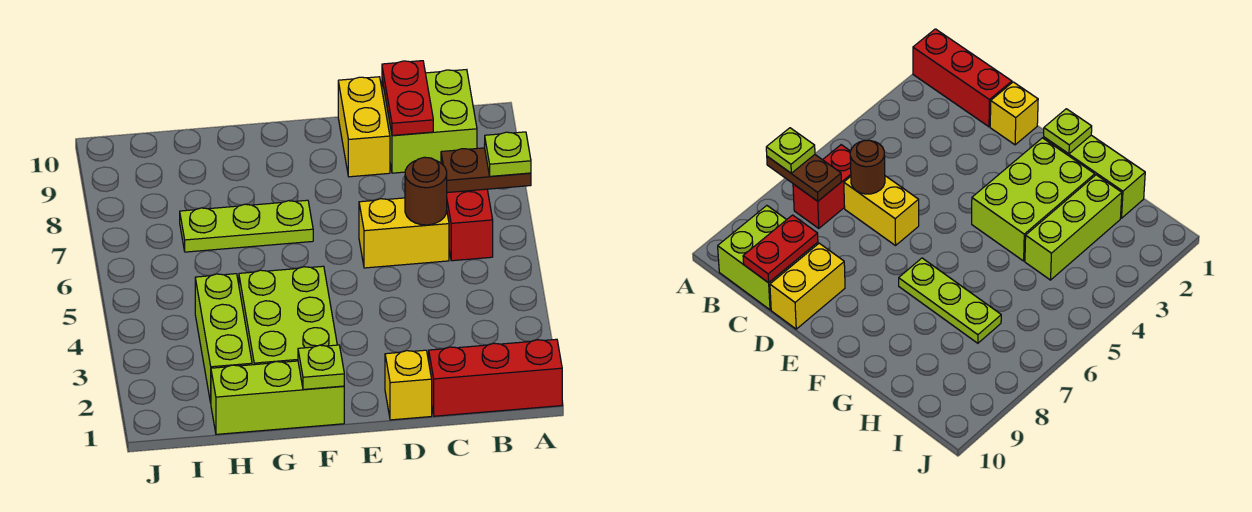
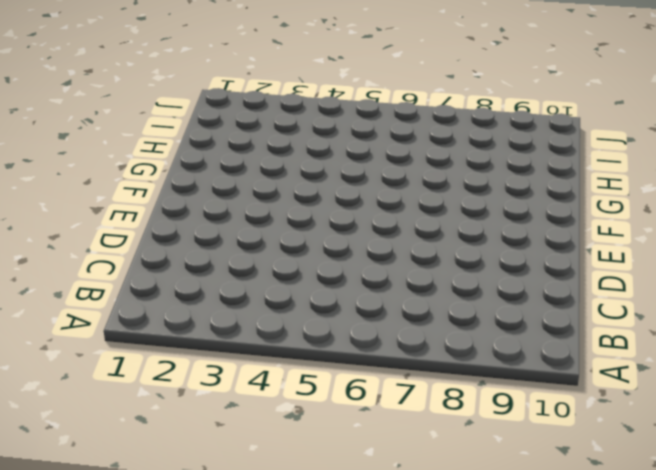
none -> red 1x3 brick [429,339,562,416]
none -> red 1x2 brick [447,189,493,261]
none -> lime 2x2 brick [382,70,477,173]

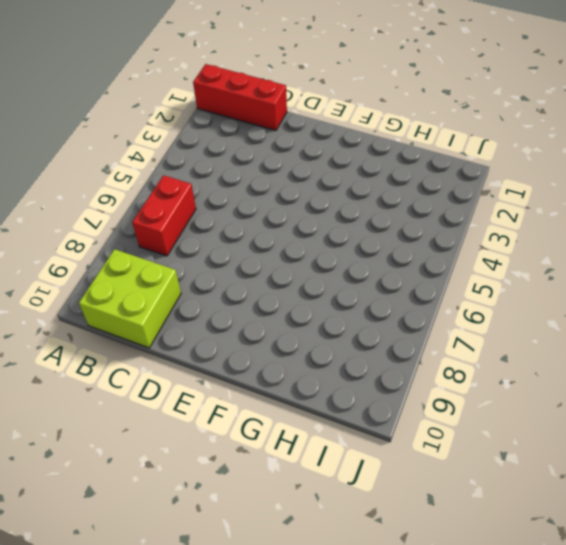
none -> yellow 1x2 brick [359,198,449,268]
none -> yellow 1x1 brick [385,350,432,420]
none -> yellow 1x2 brick [338,77,390,177]

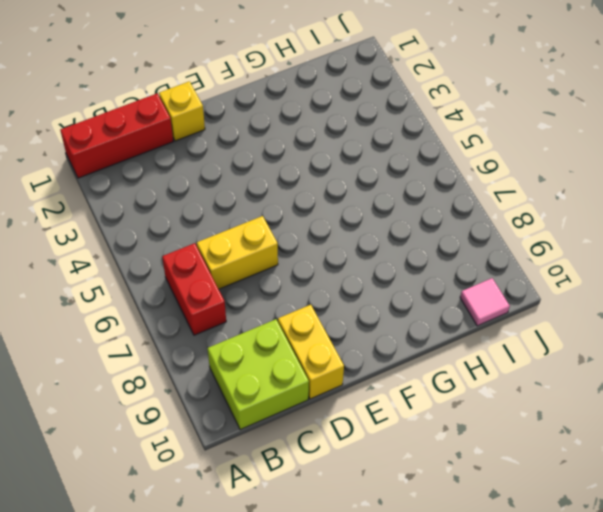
pink 1x1 tile [460,278,510,326] -> none
none -> lime 1x3 brick [211,361,344,434]
none -> lime 2x3 brick [239,266,337,365]
none -> lime 1x3 plate [180,200,313,252]

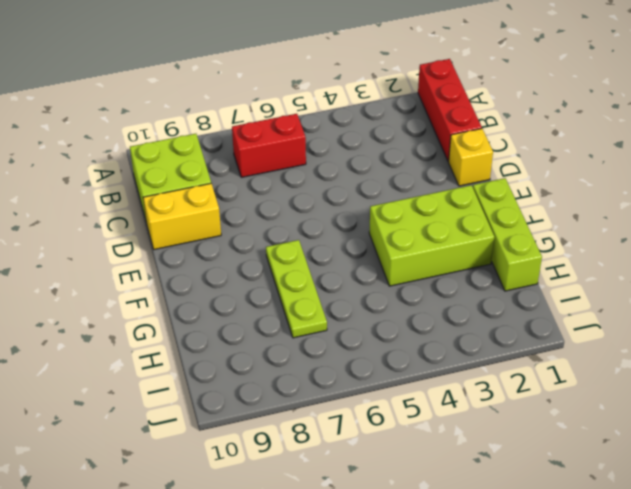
none -> yellow 1x2 brick [359,198,449,268]
none -> lime 1x3 brick [195,274,252,403]
none -> brown 1x2 plate [441,148,531,193]

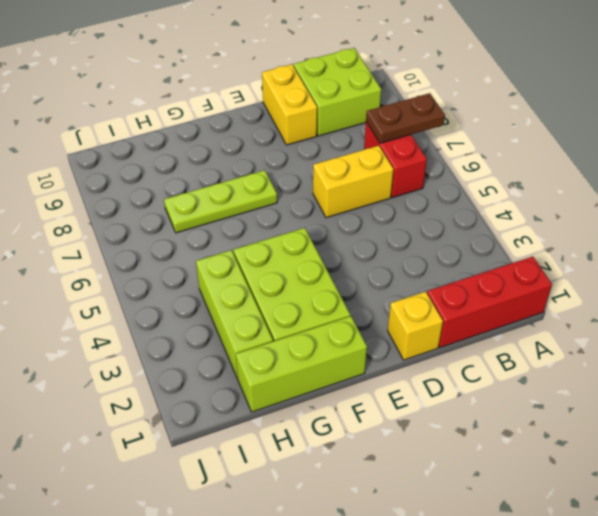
none -> brown 1x1 round brick [405,157,447,225]
none -> red 1x2 plate [382,61,433,135]
none -> lime 1x1 plate [298,345,344,389]

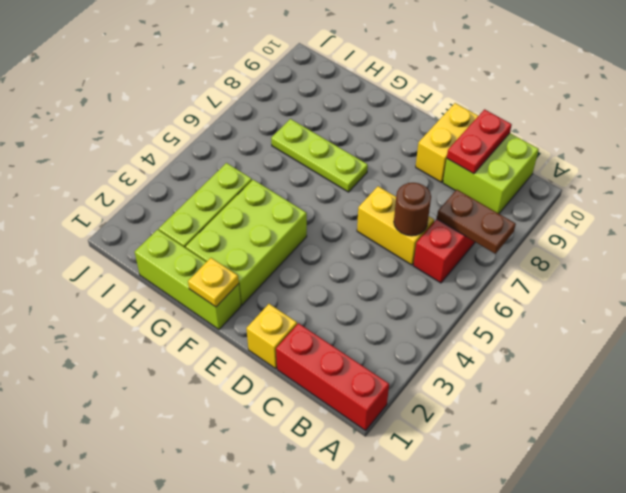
yellow 1x1 plate [188,258,239,307] -> lime 1x1 plate [298,345,344,389]
none -> lime 1x1 plate [485,132,531,176]

